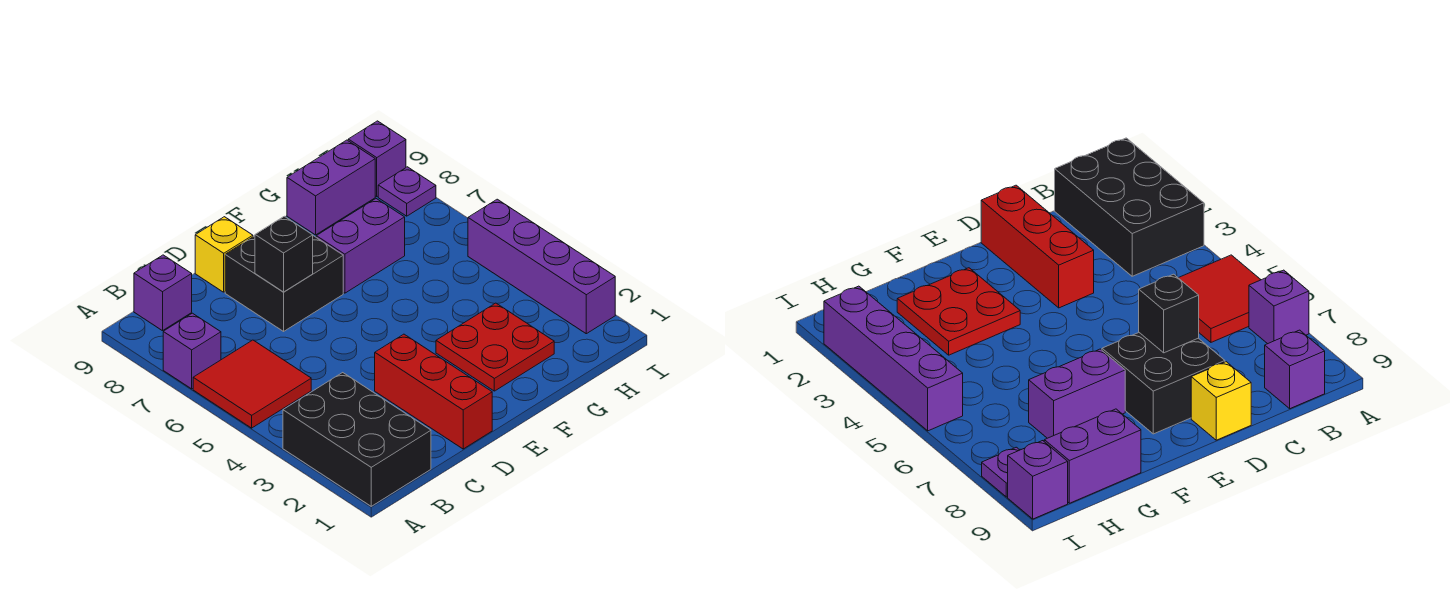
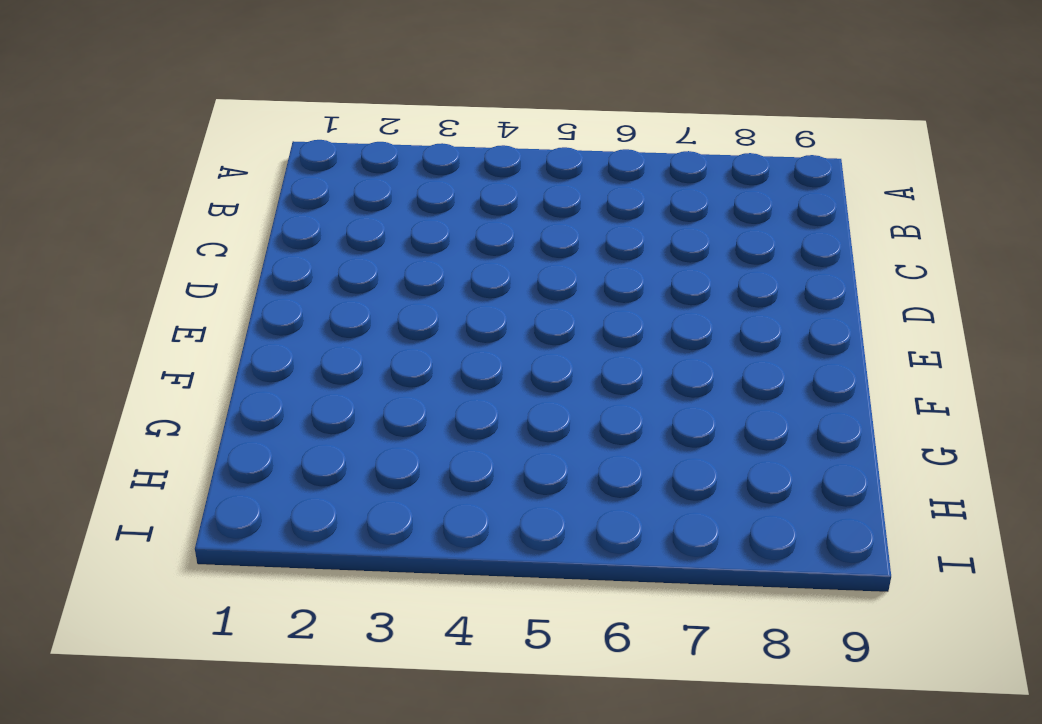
none -> black 2x3 brick [283,373,431,506]
none -> red 2x2 tile [193,340,311,428]
none -> purple 1x1 brick [163,313,221,389]

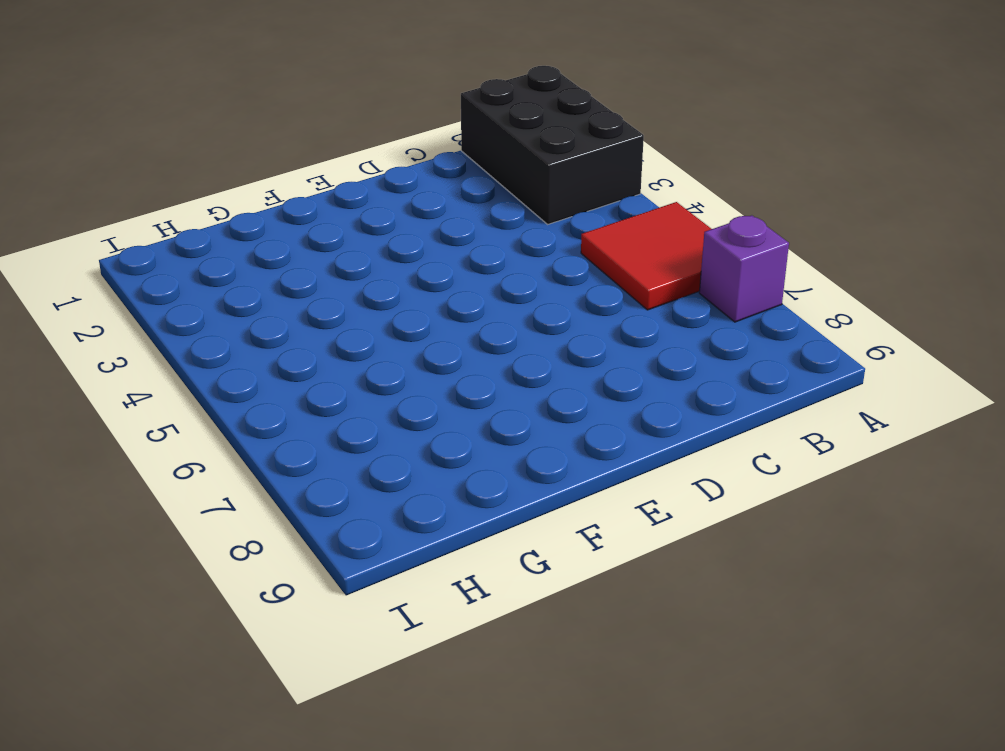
none -> purple 1x1 brick [134,255,192,331]
none -> red 1x3 brick [375,334,492,449]
none -> black 2x2 brick [225,236,343,331]

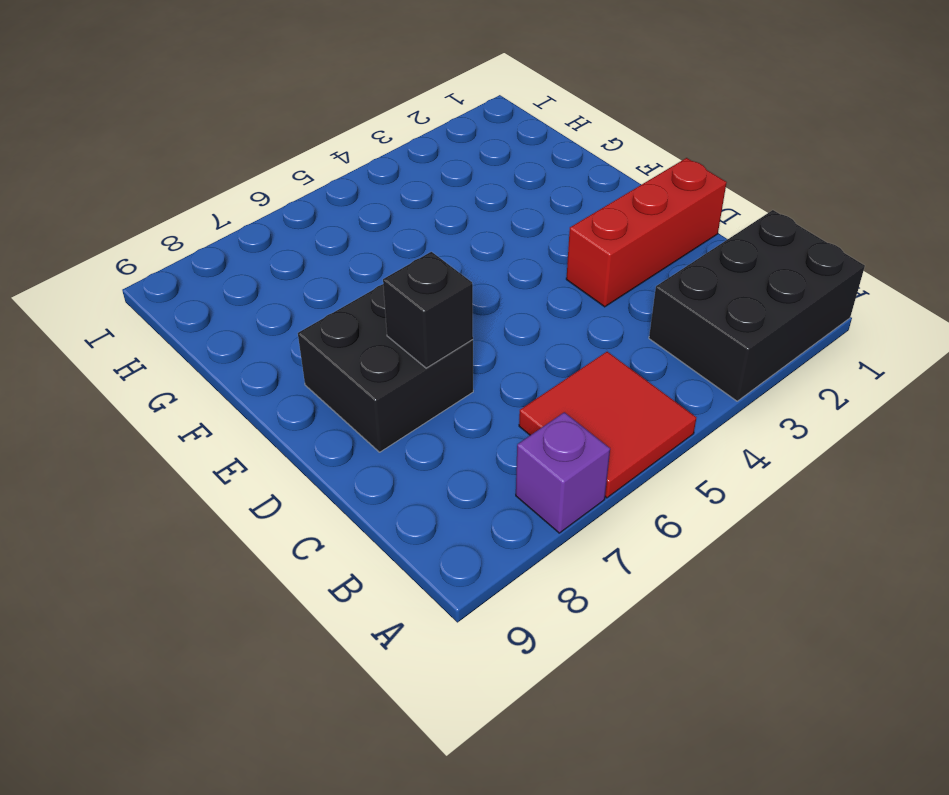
none -> purple 1x1 brick [134,255,192,331]
none -> yellow 1x1 brick [195,217,253,292]
none -> red 2x2 plate [436,303,554,391]

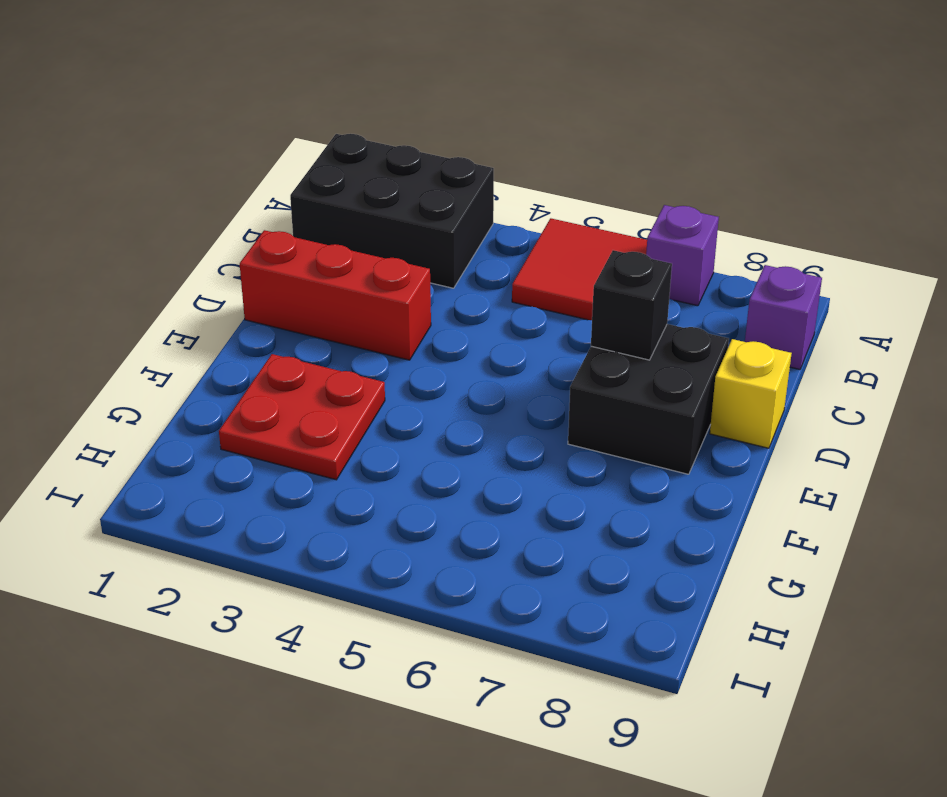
none -> purple 1x2 brick [316,199,405,293]
none -> purple 1x2 brick [287,140,375,235]
none -> purple 1x4 brick [468,199,615,334]

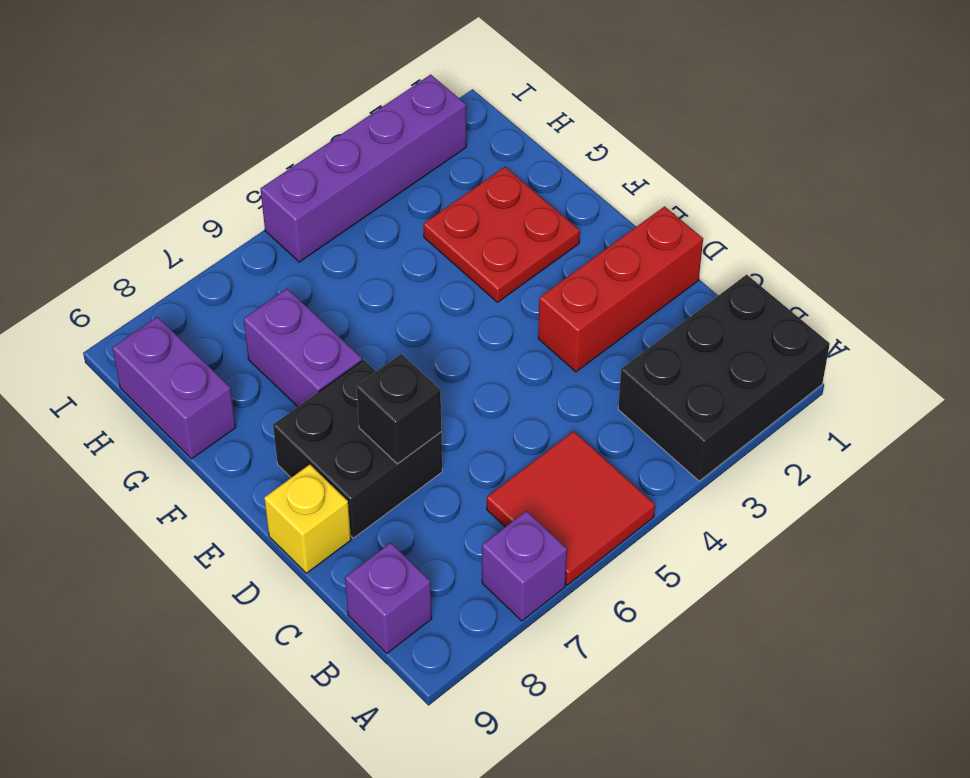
none -> purple 1x1 plate [378,167,436,216]
none -> purple 1x1 brick [348,121,406,196]

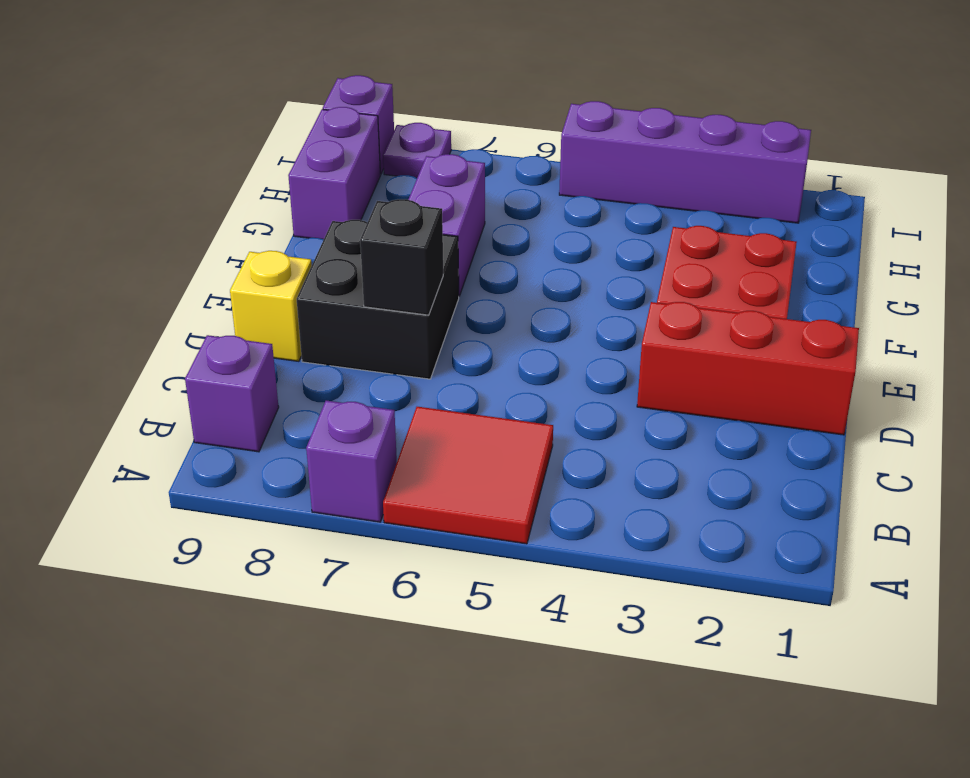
none -> black 2x3 brick [283,373,431,506]

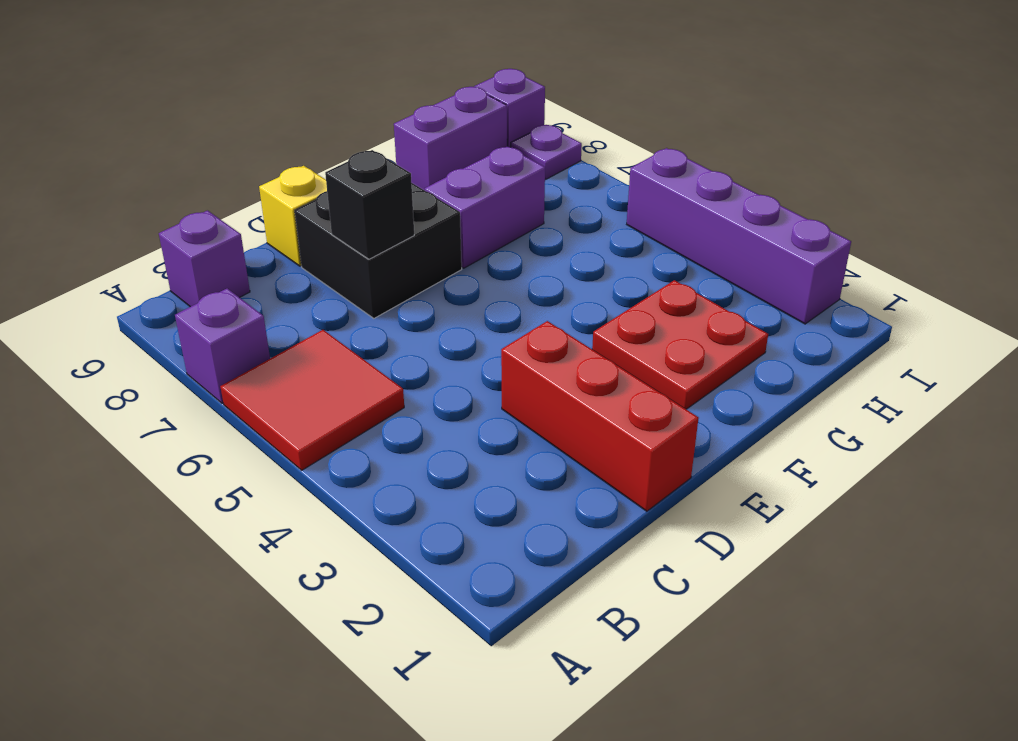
none -> black 2x3 brick [283,373,431,506]

